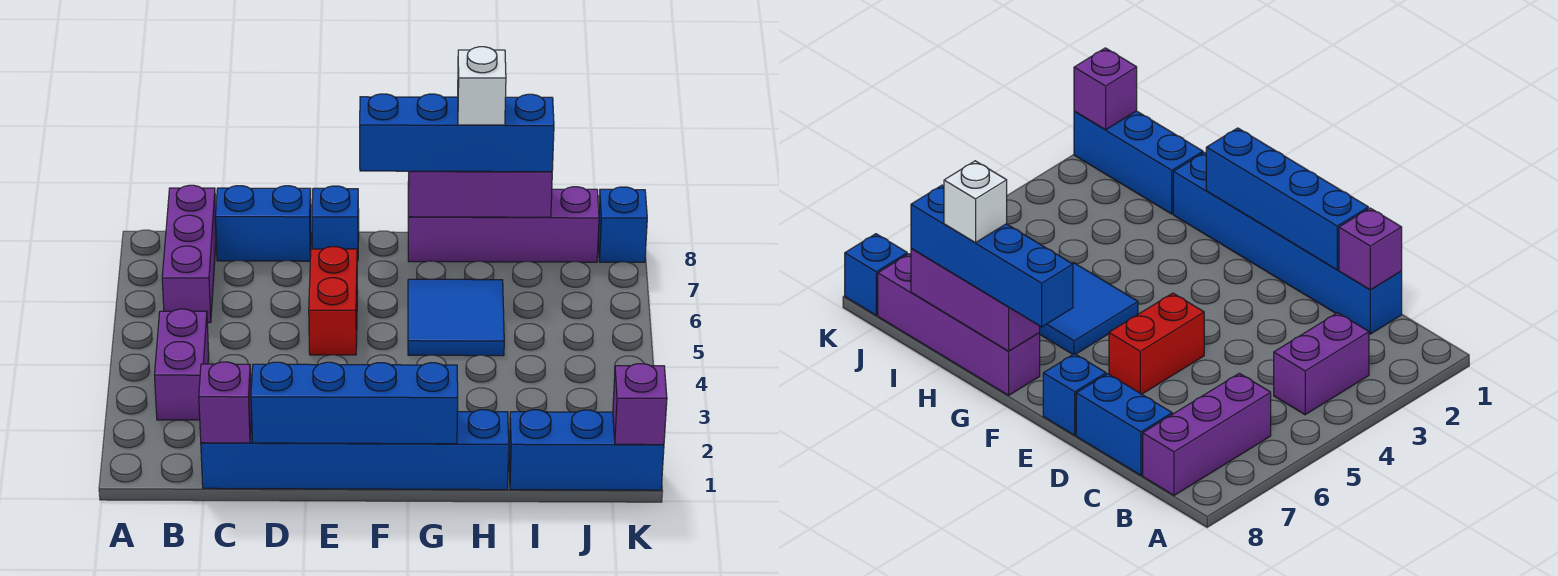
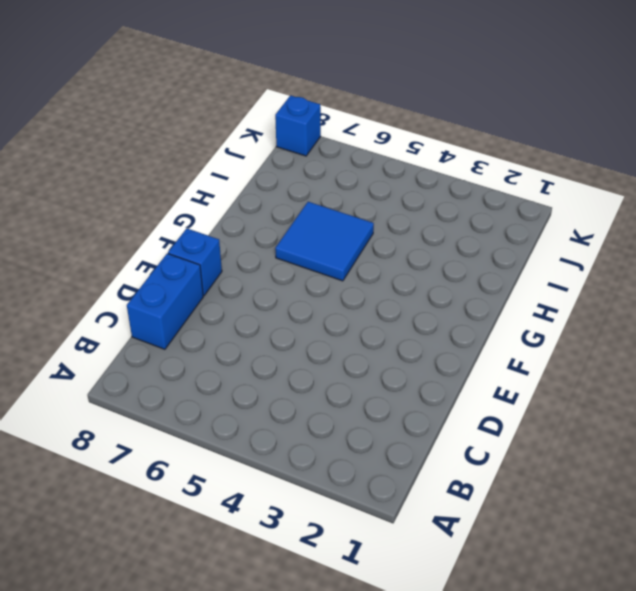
none -> purple 1x2 brick [155,309,209,420]
none -> purple 1x3 brick [162,185,216,323]
none -> blue 1x6 brick [201,410,509,490]

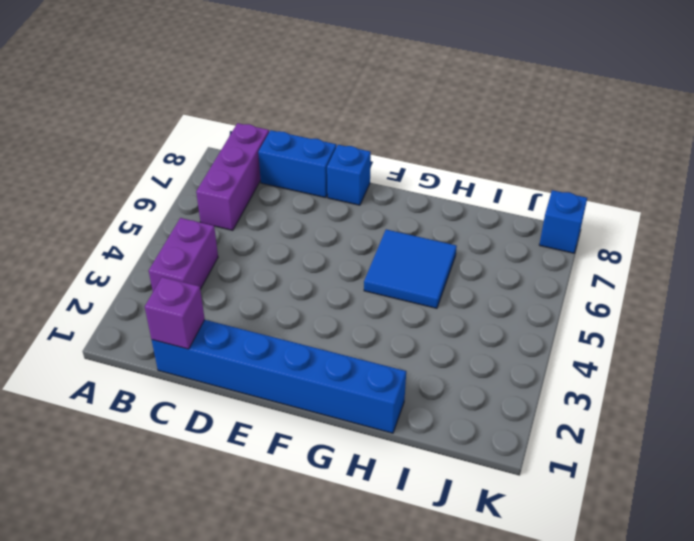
none -> red 1x2 brick [309,247,358,355]
none -> purple 1x4 brick [408,187,599,262]
none -> blue 1x3 brick [509,410,664,490]

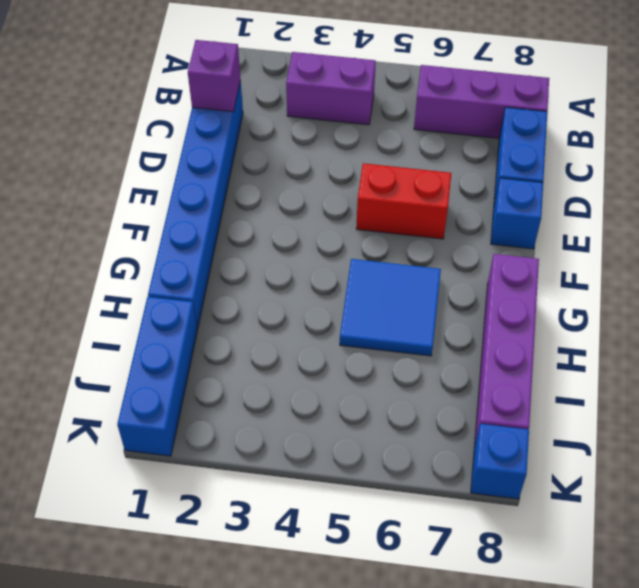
none -> blue 1x4 brick [251,362,458,444]
none -> purple 1x3 brick [408,171,552,217]
none -> purple 1x1 brick [613,364,667,445]

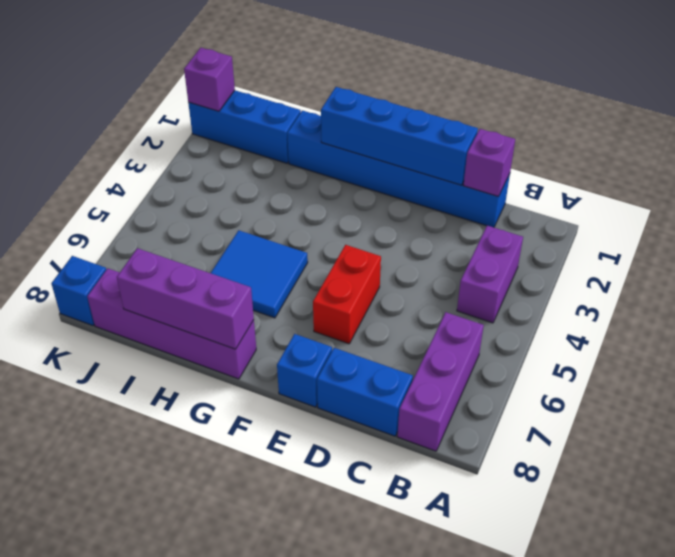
none -> blue 1x4 brick [360,94,554,172]
none -> white 1x1 brick [458,47,506,125]

